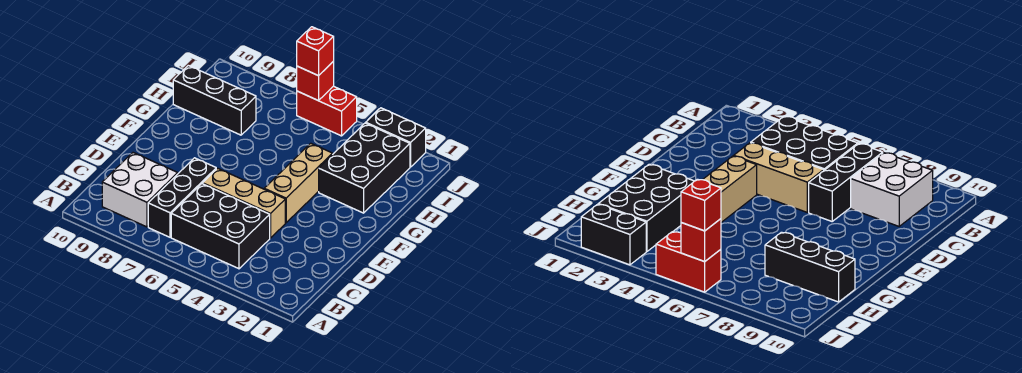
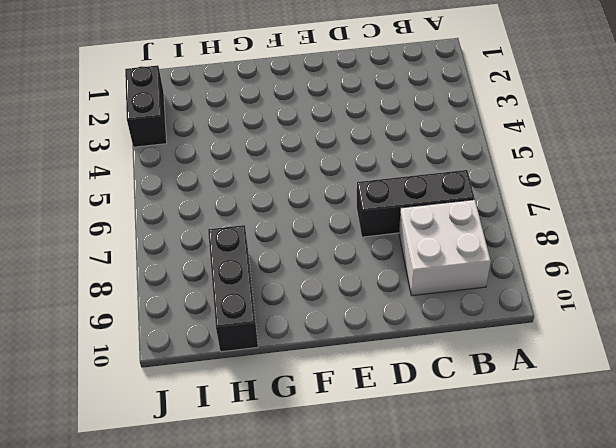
none -> black 2x3 brick [171,184,270,269]
none -> tan 1x3 brick [203,168,285,238]

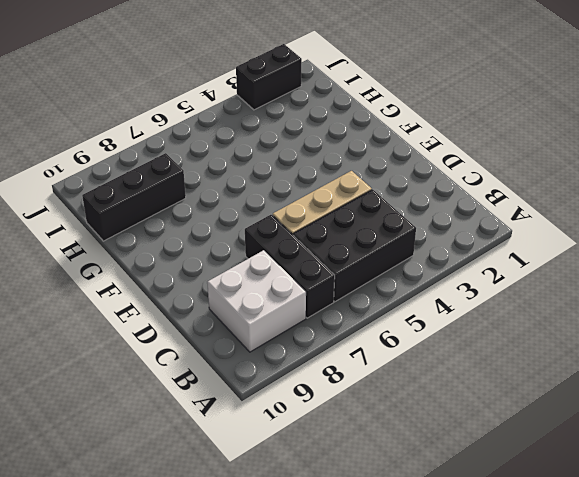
none -> tan 1x3 brick [264,143,332,223]
none -> black 2x3 brick [319,123,410,213]

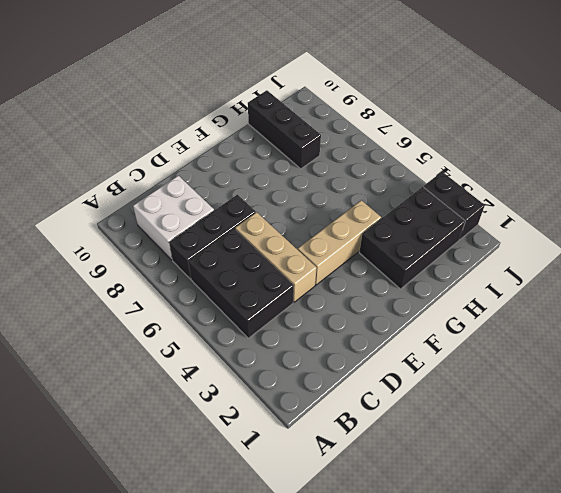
none -> red 1x2 brick [297,86,357,136]
none -> red 1x1 brick [297,61,334,100]

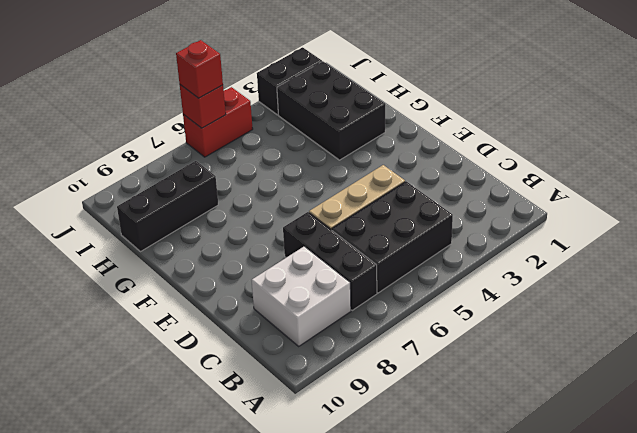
none -> tan 1x3 brick [264,143,332,223]

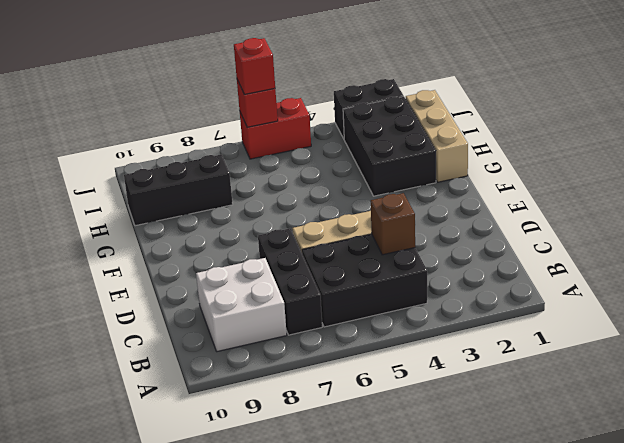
brown 1x1 brick [371,193,415,255] -> none
tan 1x3 brick [406,90,468,182] -> tan 1x3 brick moved to [264,143,332,223]

